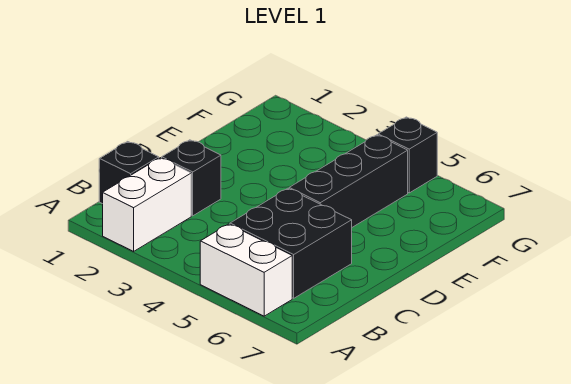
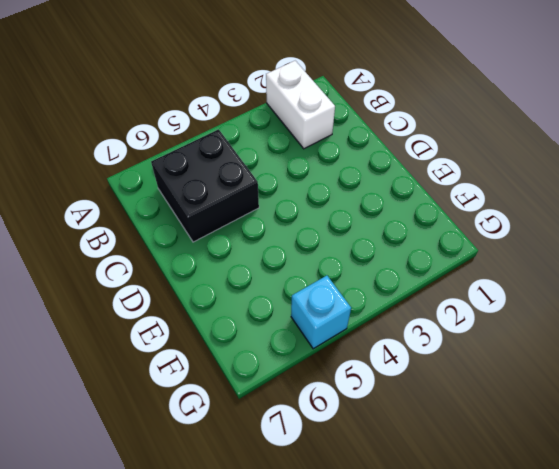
cyan 1x1 brick [291,276,351,349] -> black 1x1 brick [378,117,437,193]
none -> white 1x2 brick [200,224,292,316]
none -> black 1x1 brick [99,142,159,204]

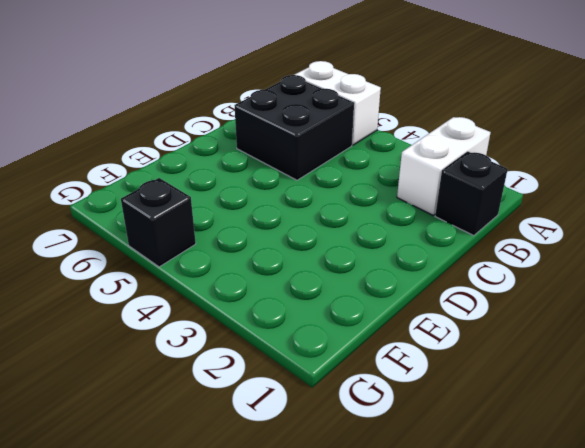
none -> black 1x1 brick [162,140,221,216]
none -> black 1x3 brick [289,135,408,227]

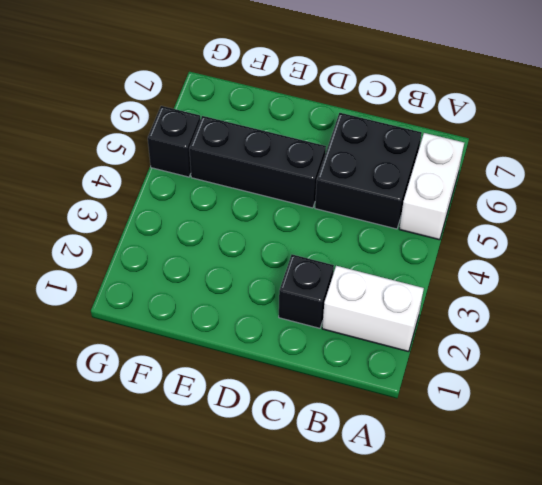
none -> black 1x1 brick [99,142,159,204]

